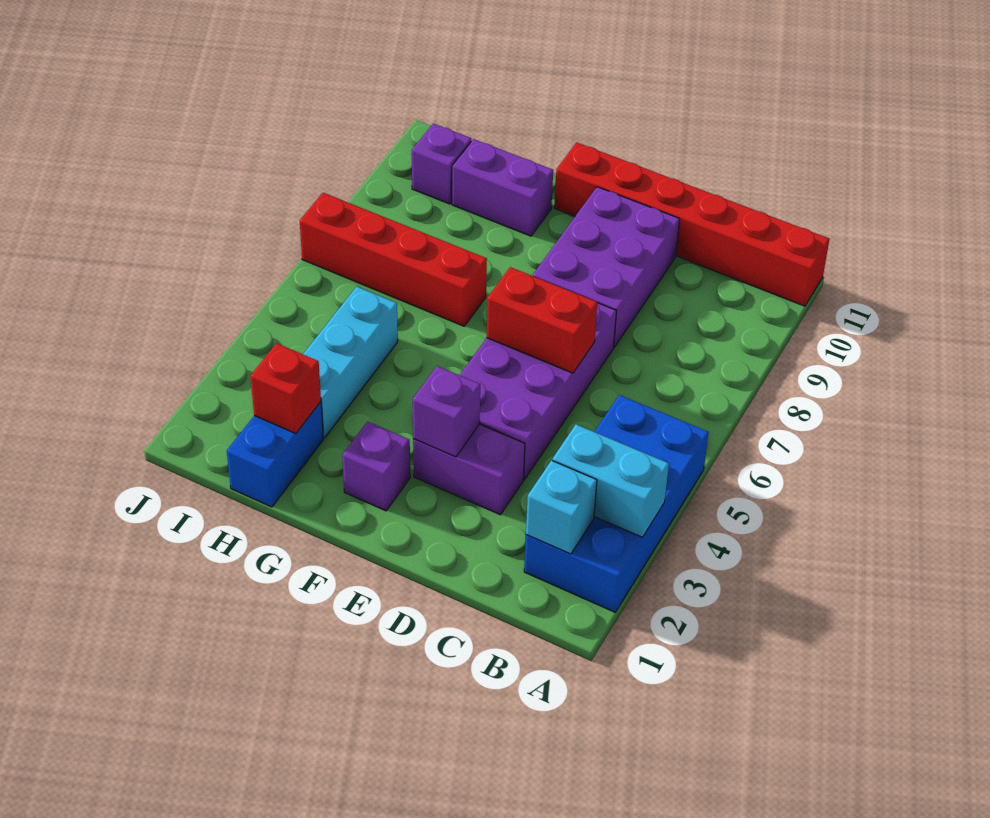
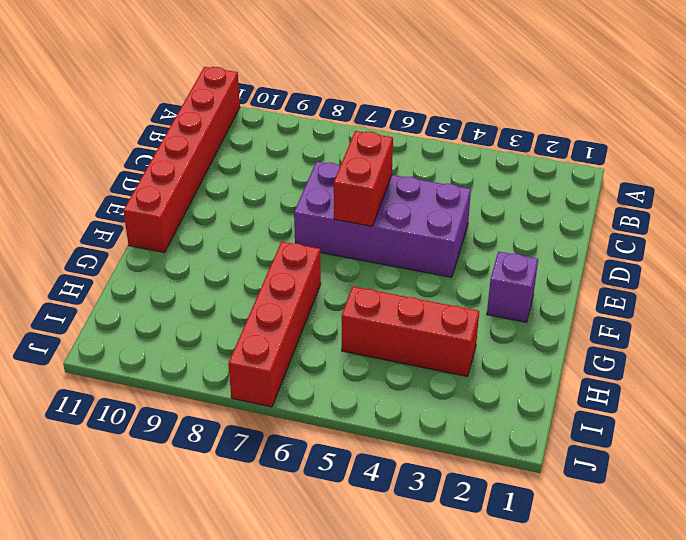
red 1x3 brick [342,287,479,376] -> cyan 1x3 brick [303,287,398,438]
none -> blue 2x4 brick [524,395,709,612]
none -> purple 1x2 brick [413,424,525,515]
none -> purple 2x3 brick [533,187,680,347]

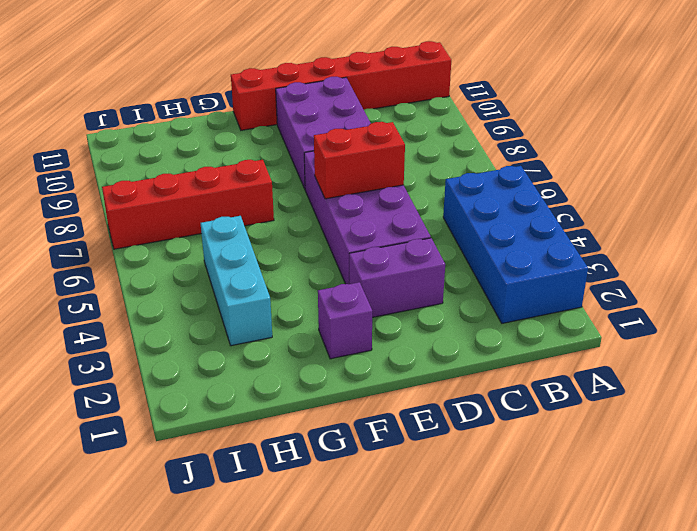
none -> purple 1x2 brick [452,139,553,236]
none -> blue 1x2 brick [227,402,323,507]
none -> purple 1x1 brick [412,124,471,204]

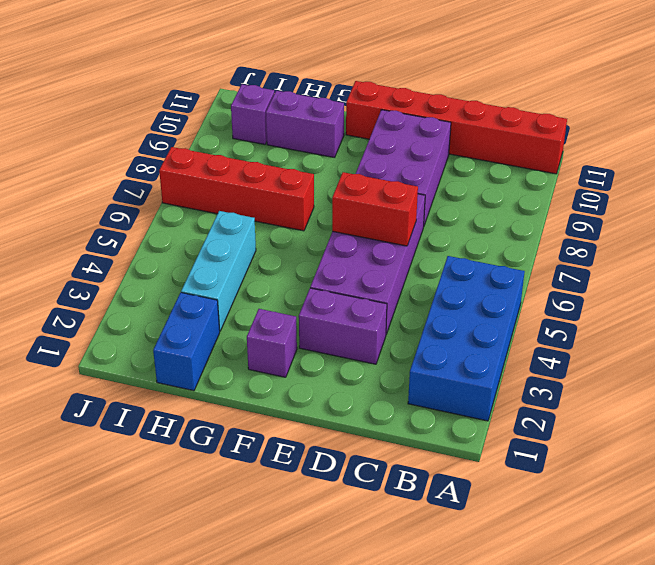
none -> cyan 1x2 brick [552,424,669,537]
none -> cyan 1x1 brick [526,460,597,554]
none -> purple 1x1 brick [413,366,480,457]

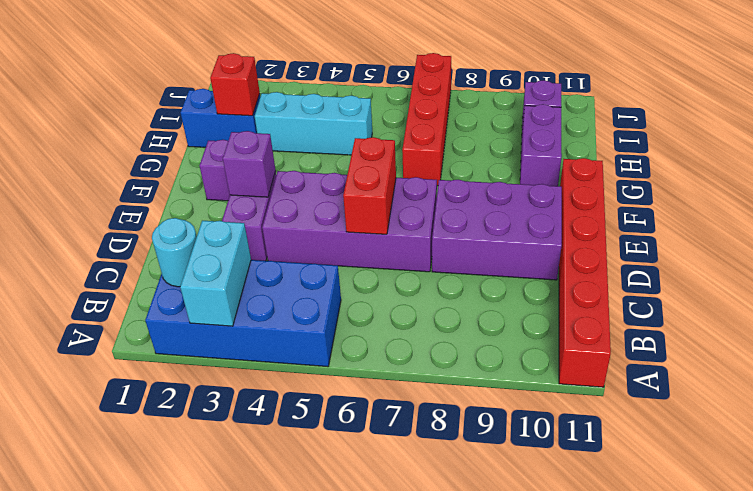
cyan 1x1 round brick [152,218,197,287] -> cyan 1x1 brick [526,460,597,554]

